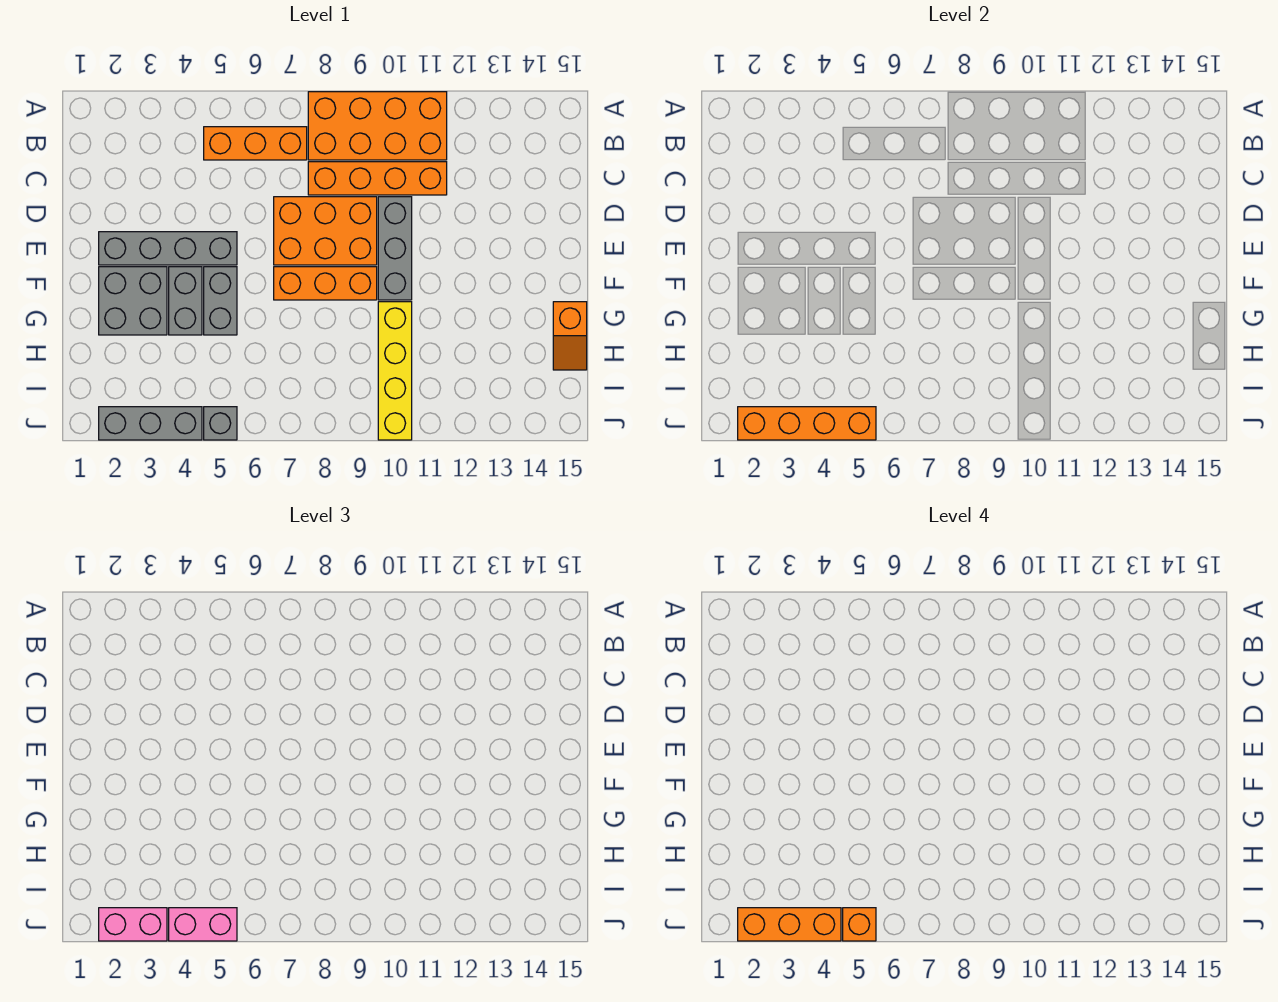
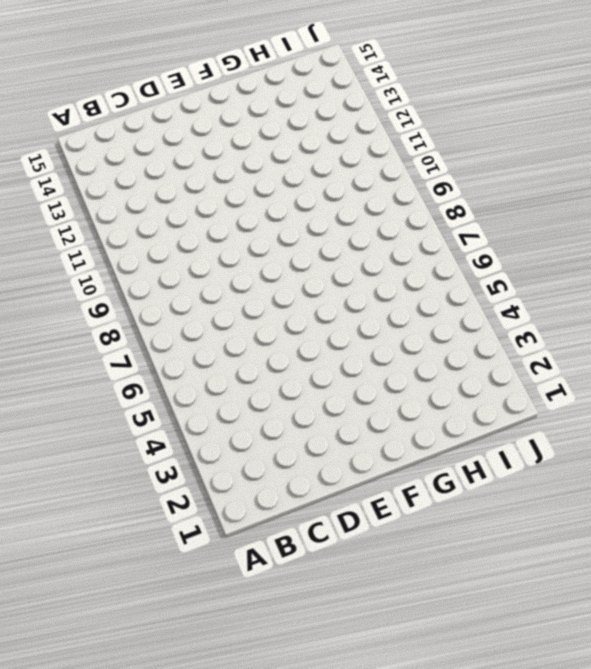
none -> orange 2x4 brick [308,92,447,160]
none -> orange 1x3 brick [204,127,307,160]
none -> orange 1x4 brick [308,162,447,195]

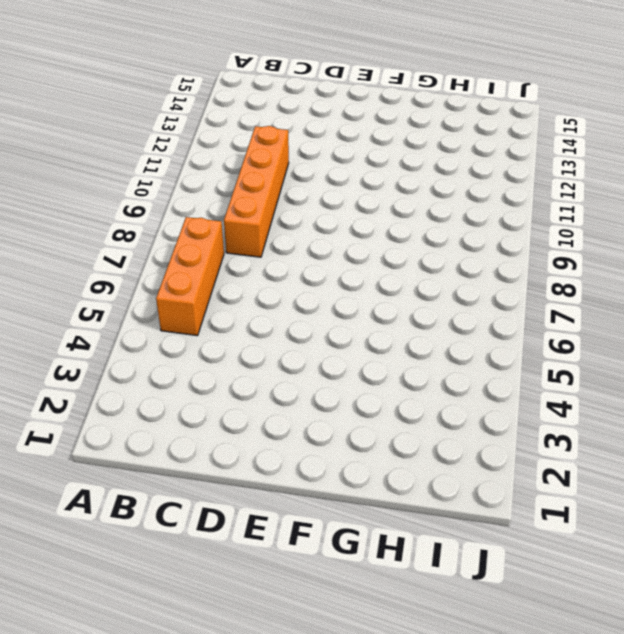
none -> orange 2x4 brick [308,92,447,160]
none -> orange 2x3 brick [274,197,377,265]
none -> grey 1x3 brick [378,197,412,300]

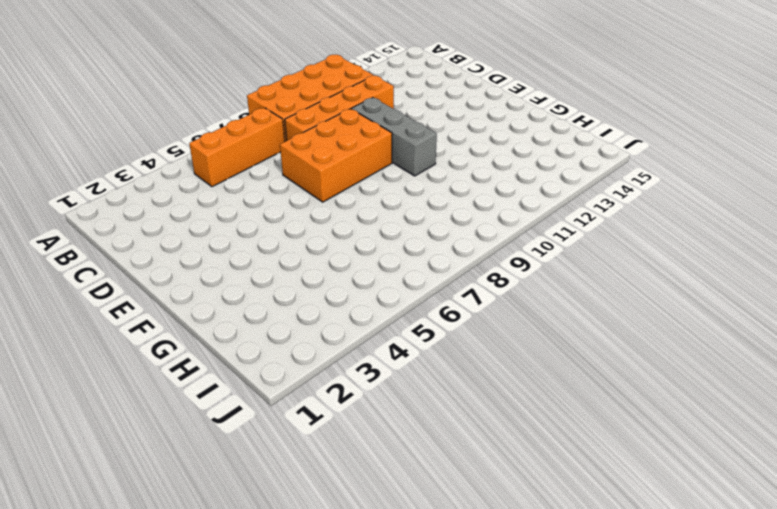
none -> grey 1x4 brick [99,232,237,265]
none -> grey 2x2 brick [99,267,167,335]
none -> grey 1x2 brick [169,267,202,335]

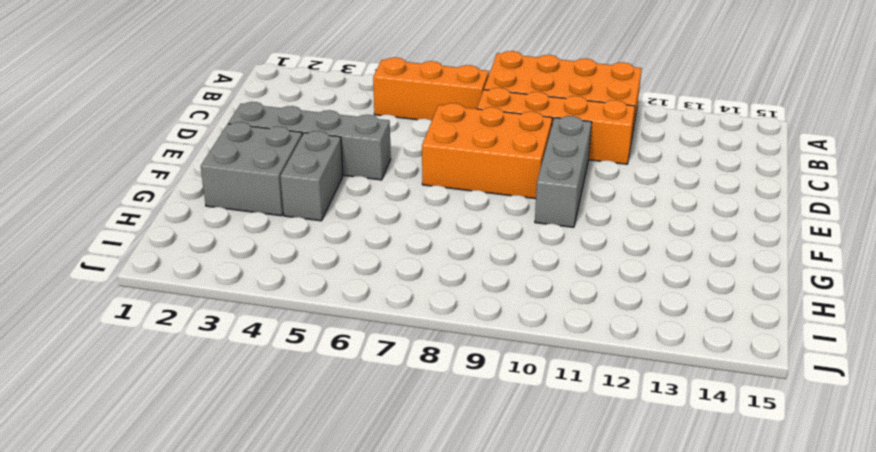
none -> grey 1x2 brick [204,267,237,335]
none -> orange 1x3 brick [274,267,377,300]
none -> yellow 1x4 brick [378,302,412,440]

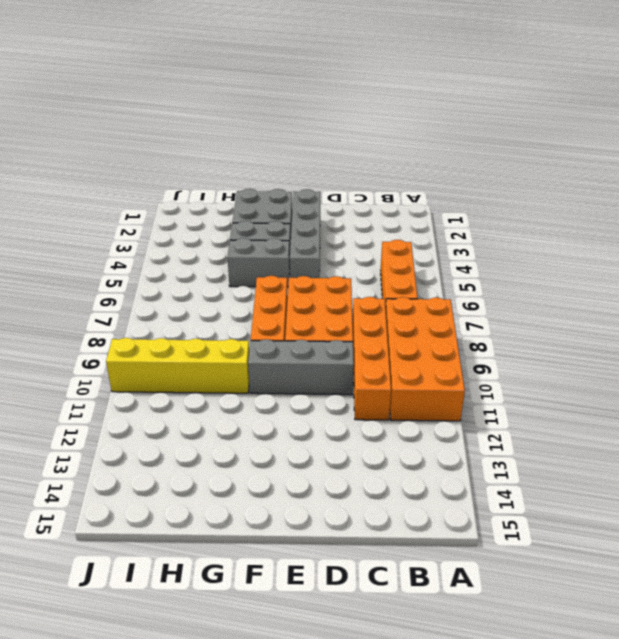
none -> orange 1x2 slope [553,302,587,370]
none -> grey 1x3 brick [99,407,202,440]
none -> grey 1x1 brick [204,407,237,440]

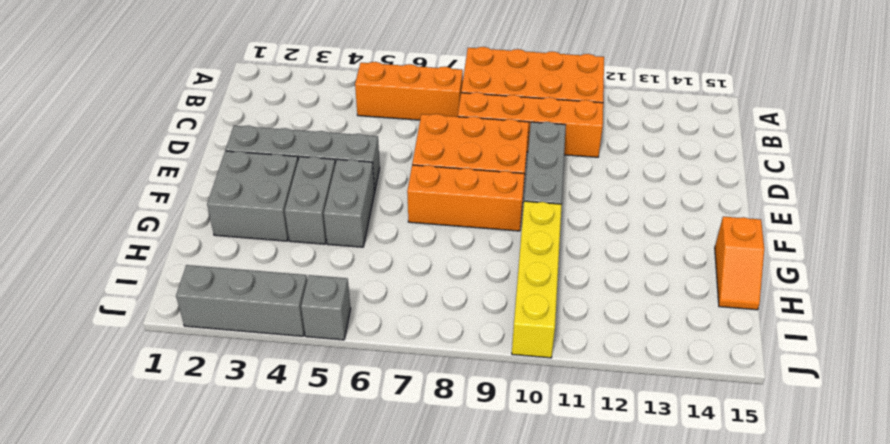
none -> orange 1x4 brick [738,407,876,440]
none -> pink 1x2 brick [99,908,167,941]
none -> pink 1x2 brick [169,908,237,941]

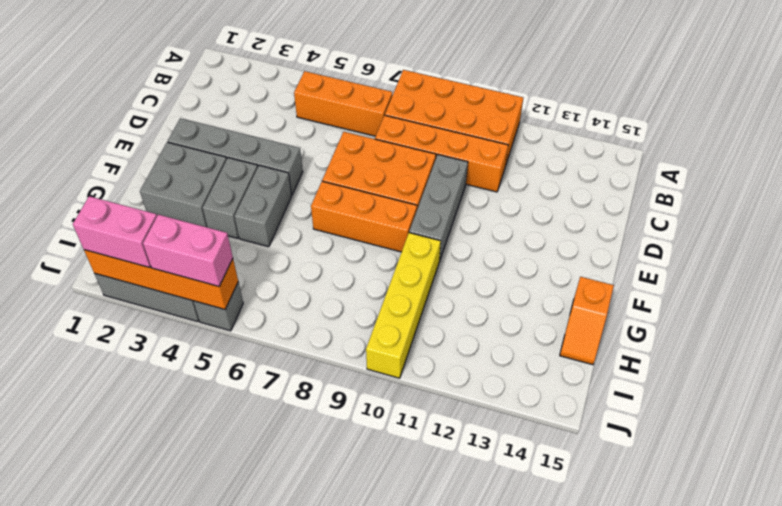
none -> orange 1x3 brick [738,908,841,941]
none -> orange 1x1 brick [843,908,876,941]

